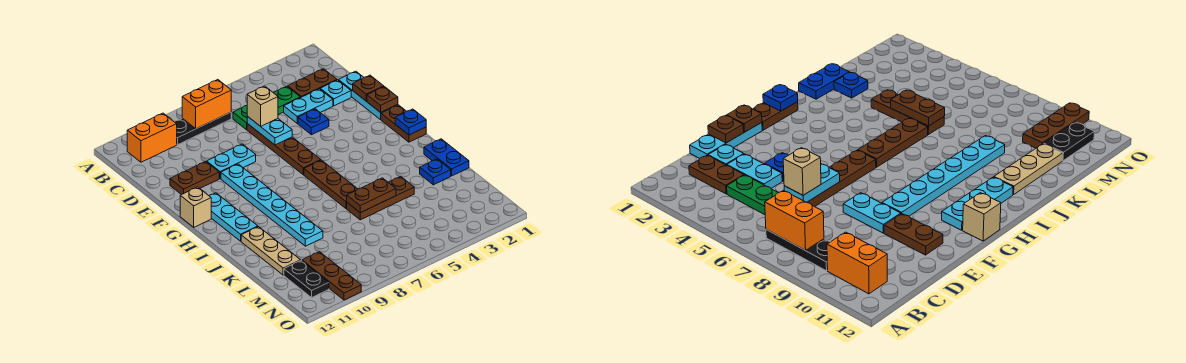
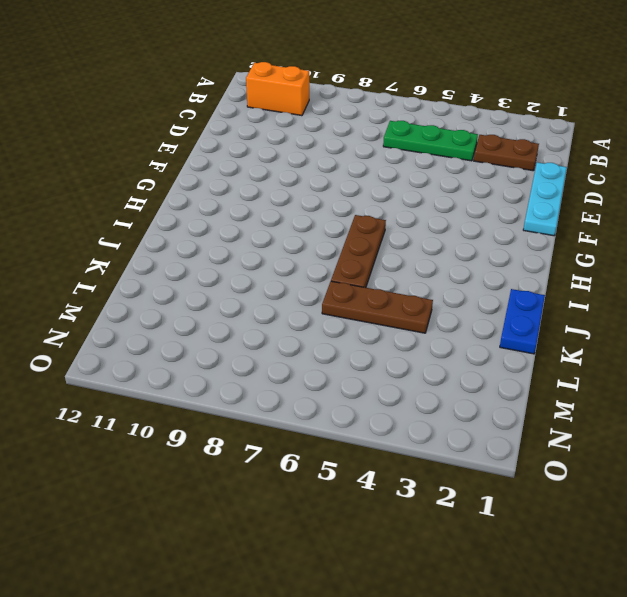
none -> black 1x3 plate [175,112,231,145]
none -> cyan 1x1 plate [320,80,351,106]
none -> cyan 1x2 plate [284,89,333,123]

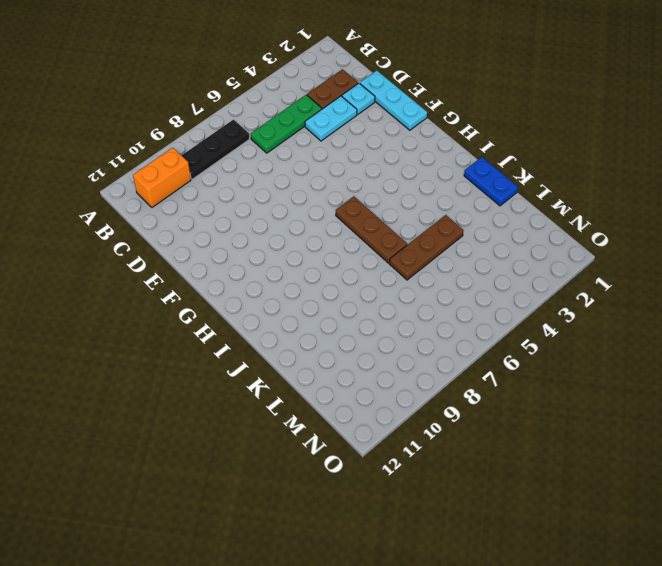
none -> brown 1x4 plate [247,124,321,175]
none -> blue 1x1 plate [298,109,329,135]
none -> cyan 1x2 plate [207,144,256,179]

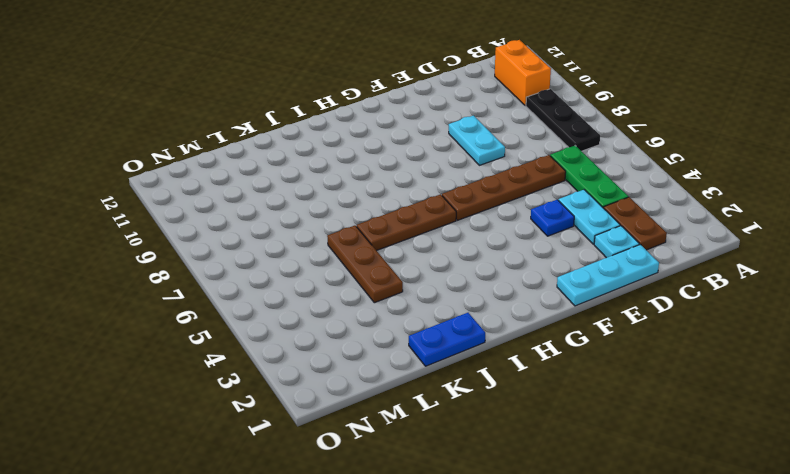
none -> brown 1x2 plate [170,162,219,195]
none -> cyan 1x6 plate [221,164,323,246]
none -> brown 1x2 plate [381,105,426,142]

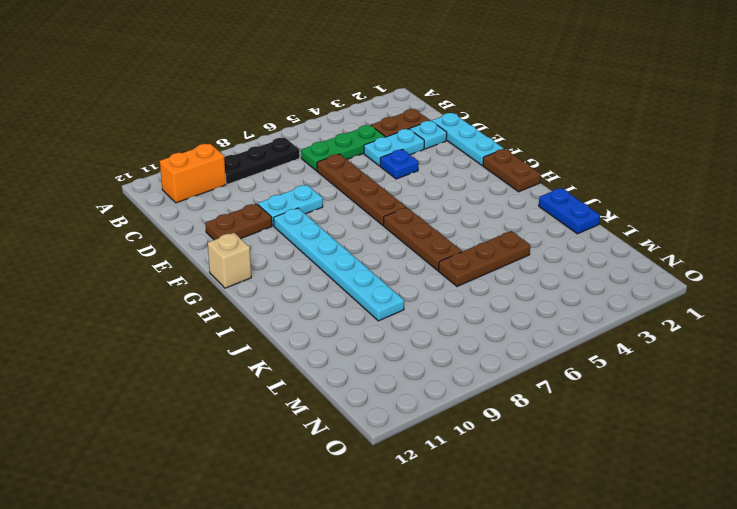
none -> cyan 1x3 plate [209,193,258,241]
none -> tan 1x3 plate [241,227,301,275]
none -> blue 1x1 plate [420,159,451,185]

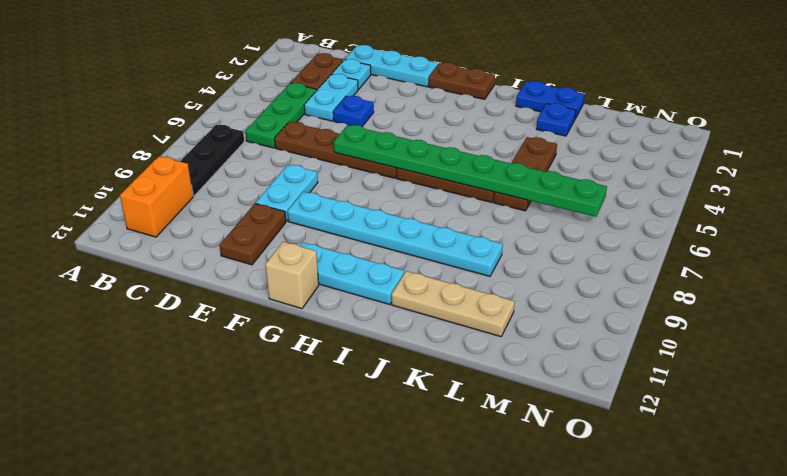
green 1x8 plate [334,125,607,217] -> brown 1x2 plate [347,178,396,213]
none -> brown 1x3 plate [302,252,361,300]
none -> black 1x2 plate [284,261,329,297]
none -> orange 1x2 brick [182,80,231,129]

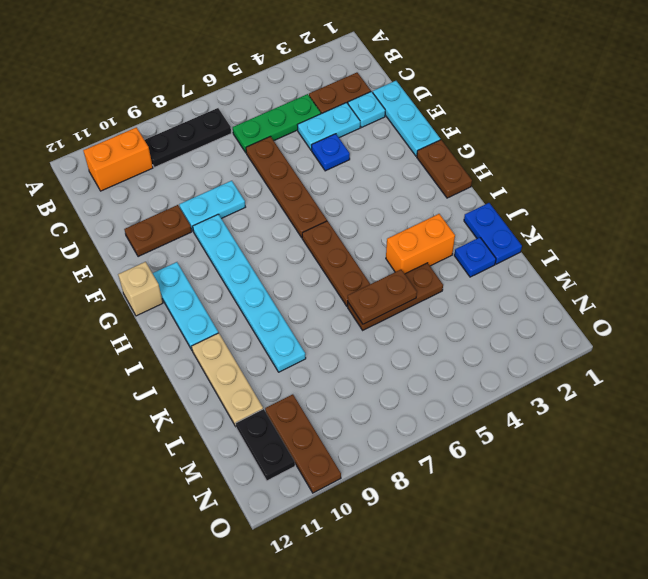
orange 1x2 brick [386,214,455,274] -> orange 1x2 brick moved to [182,80,231,129]
none -> cyan 1x2 plate [247,116,292,145]
none -> brown 1x1 plate [353,75,384,101]
none -> brown 1x1 plate [367,87,398,113]

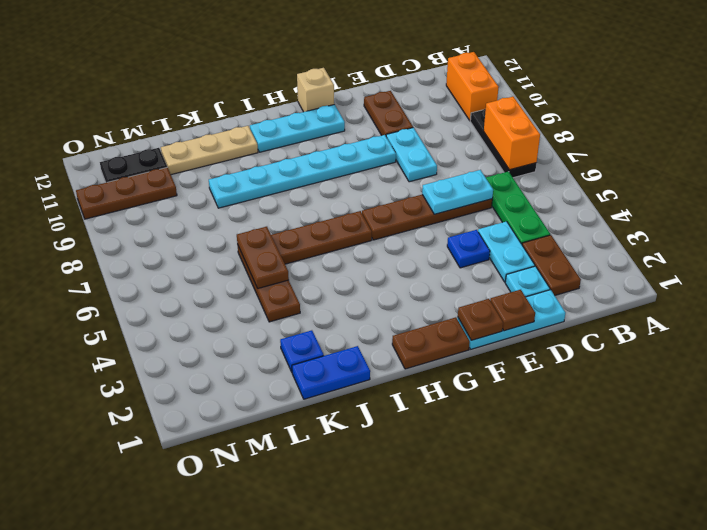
none -> blue 1x1 plate [395,109,426,135]
none -> tan 1x1 brick [247,86,278,126]

